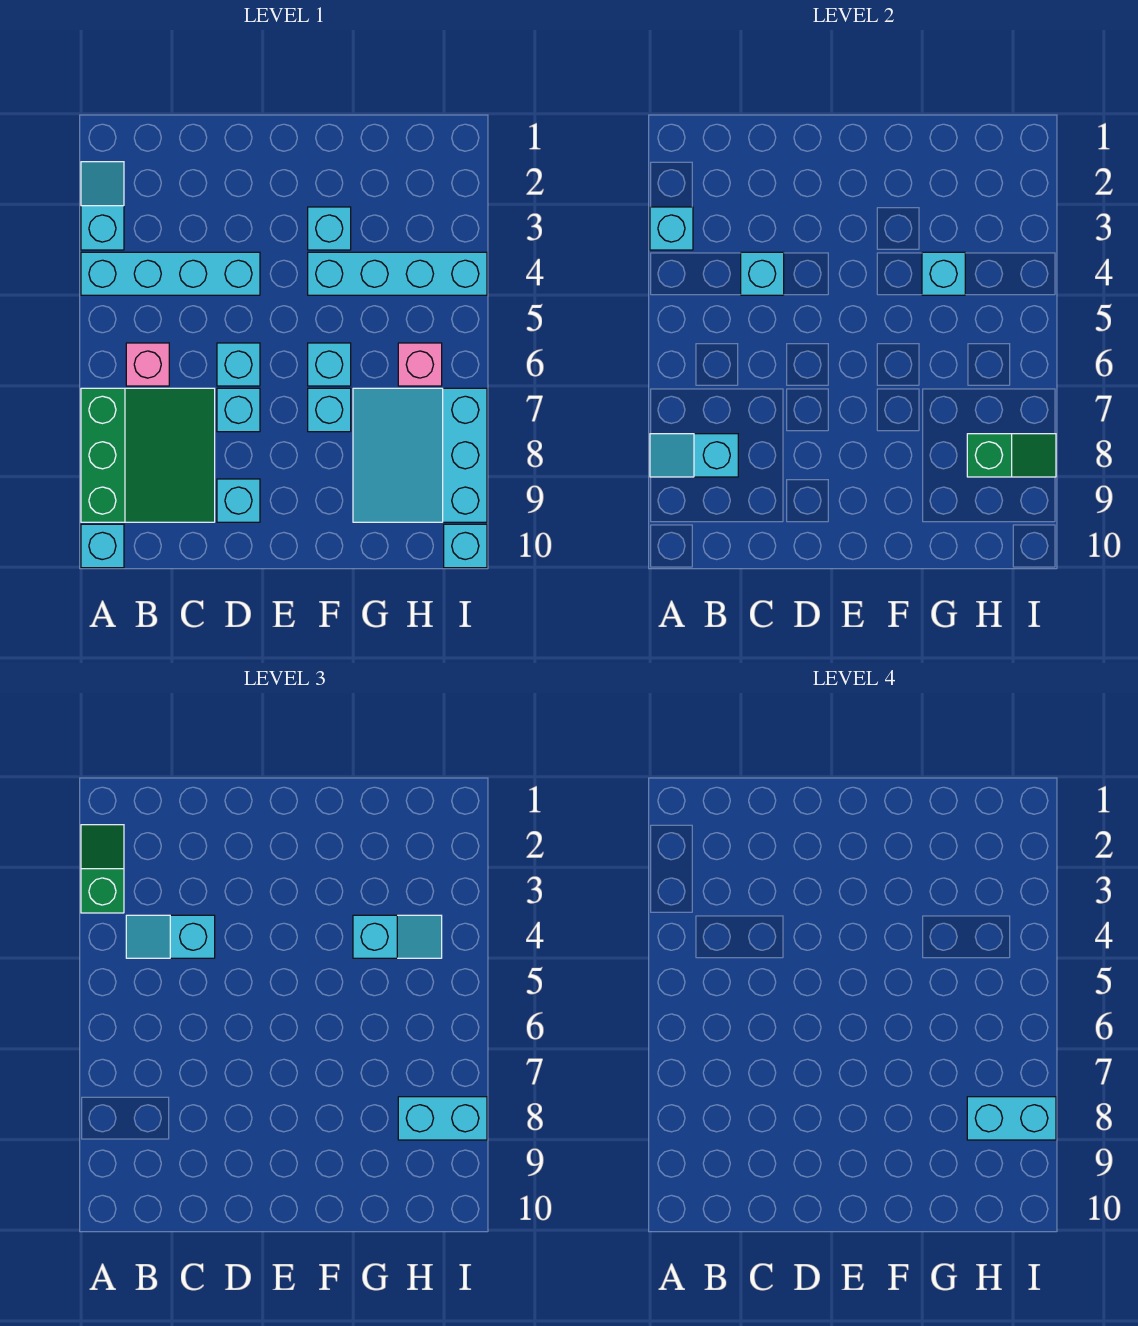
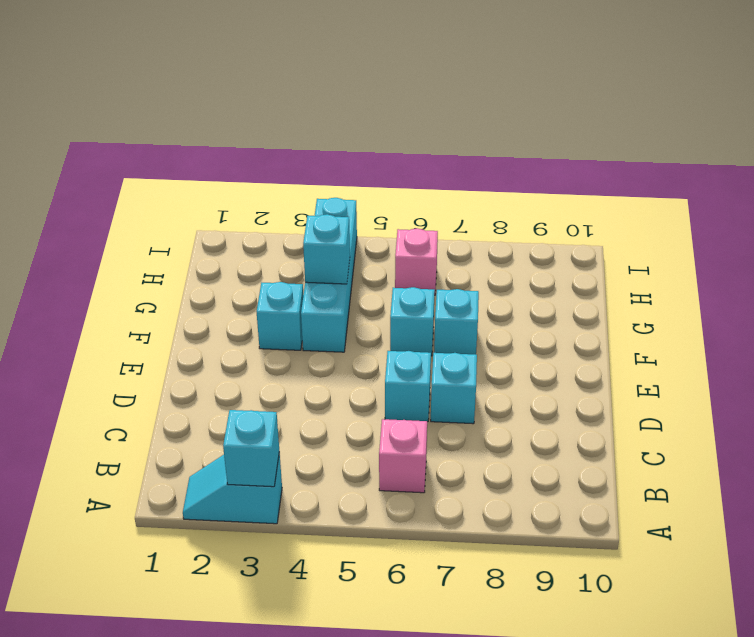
none -> cyan 1x4 brick [81,252,260,295]
none -> green 3x3 slope [81,388,215,522]
none -> cyan 1x1 brick [81,524,124,568]

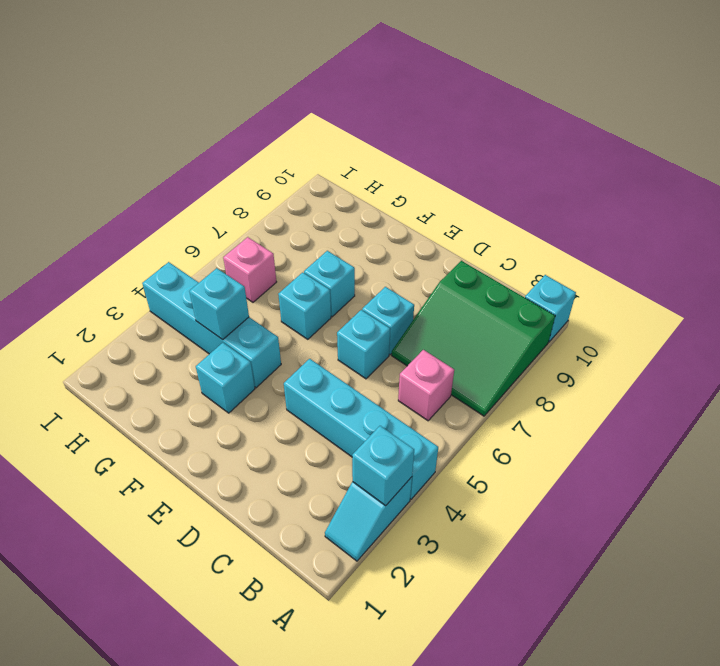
green 3x3 slope [392,261,555,416] -> green 3x3 slope turned to [81,388,215,522]
none -> cyan 1x1 brick [217,479,260,522]
none -> cyan 3x3 slope [353,388,487,522]
none -> cyan 1x1 brick [444,524,487,568]

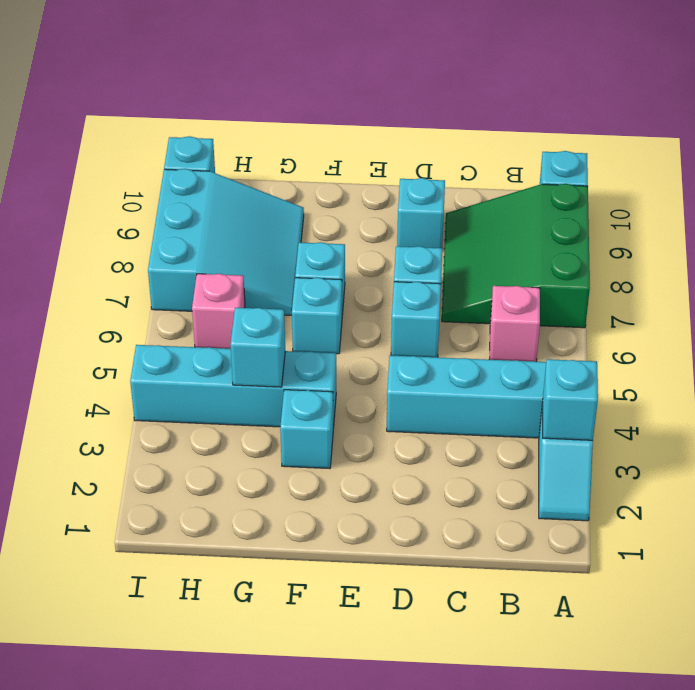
none -> cyan 1x2 slope [650,434,738,477]
none -> cyan 1x1 brick [741,252,784,295]
none -> green 1x2 slope [967,434,1056,477]

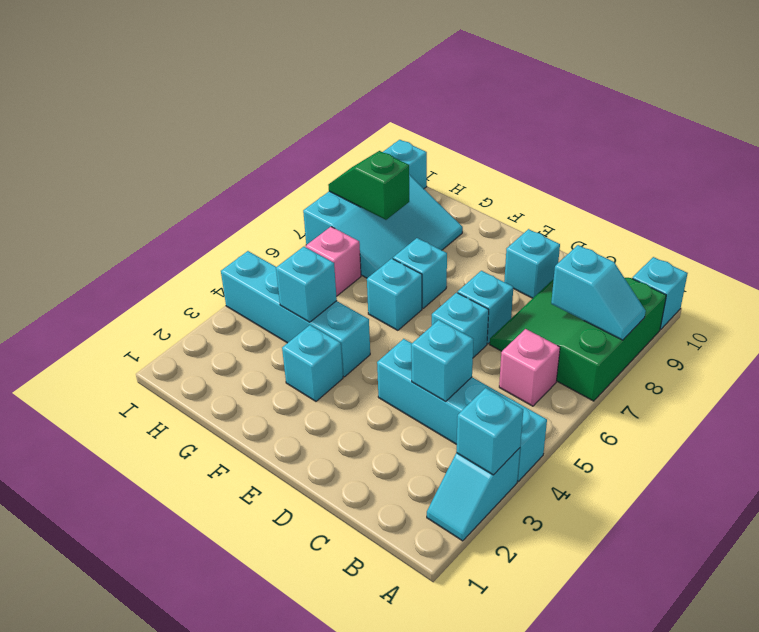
none -> green 1x2 slope [81,825,124,913]
none -> cyan 1x2 slope [126,915,215,958]
none -> cyan 1x2 slope [353,915,442,958]

